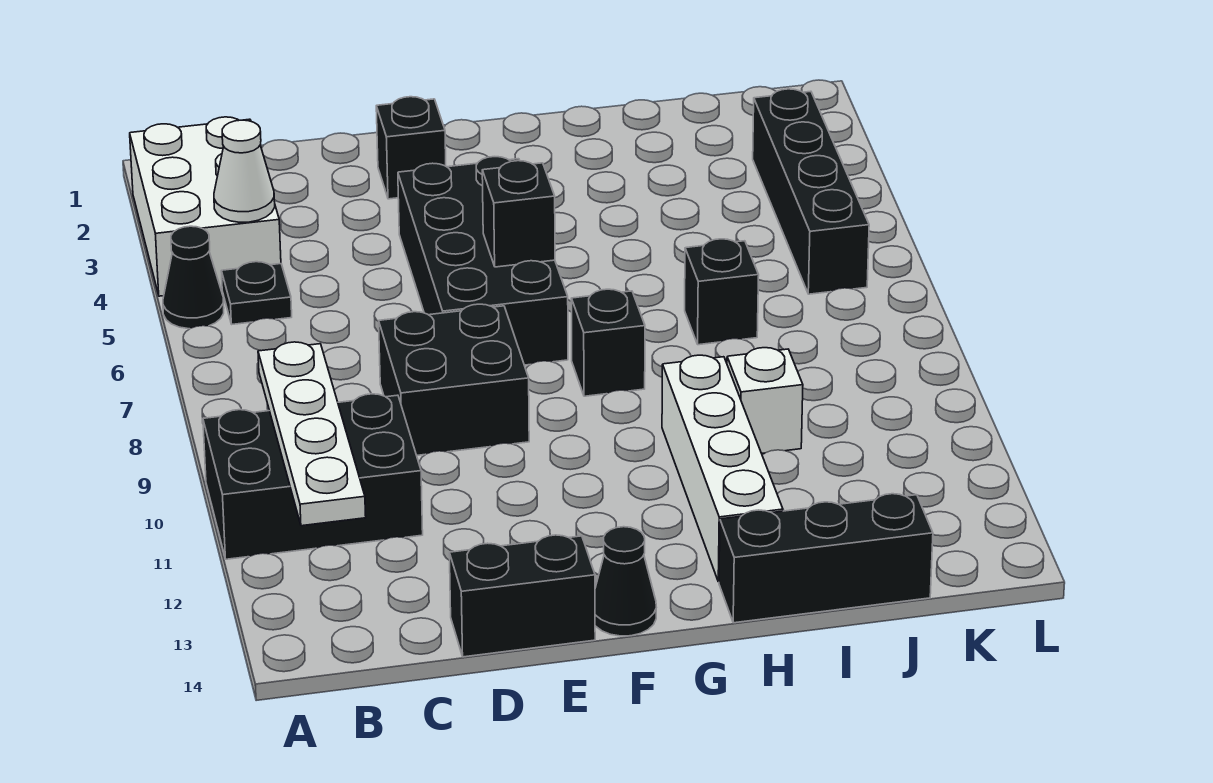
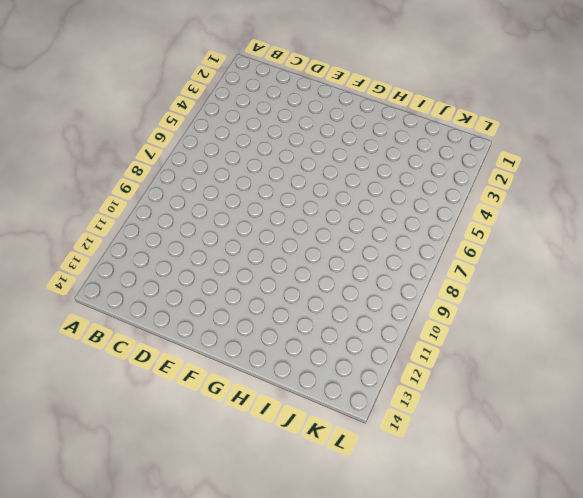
none -> white 2x3 brick [130,117,281,296]
none -> black 1x1 cone [163,226,224,329]
none -> black 2x3 brick [203,394,423,559]

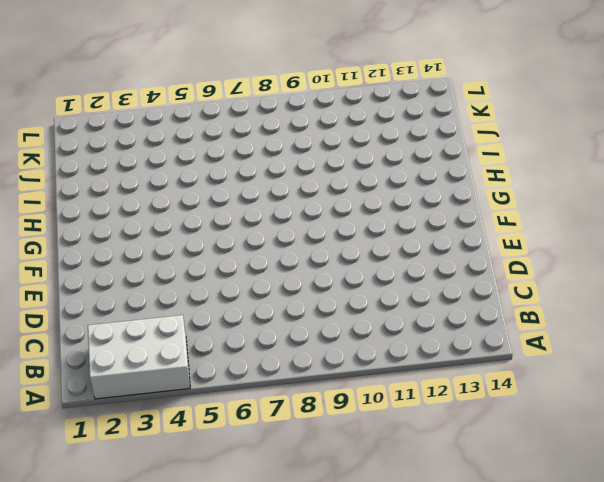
none -> black 1x1 cone [163,226,224,329]
none -> black 2x3 brick [203,394,423,559]
none -> black 1x1 plate [221,262,292,324]

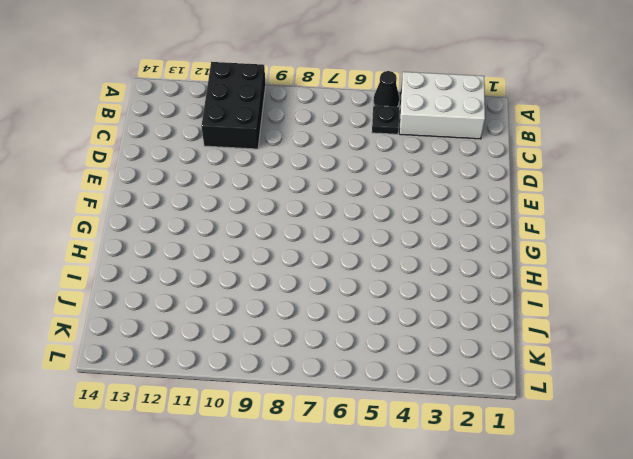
none -> black 2x2 brick [379,304,529,455]
none -> black 1x2 brick [449,535,595,657]
none -> black 1x1 brick [376,97,446,199]

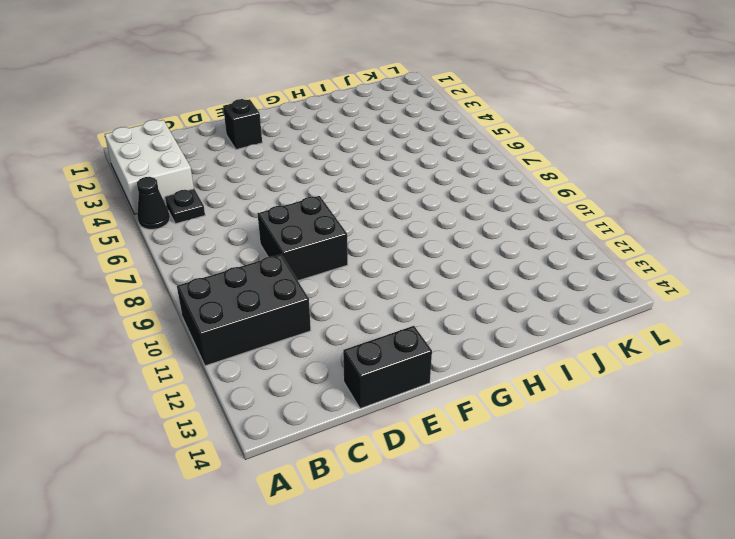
none -> black 2x4 brick [398,157,568,365]
none -> black 1x1 cone [595,527,656,636]
none -> black 1x1 brick [571,289,645,396]

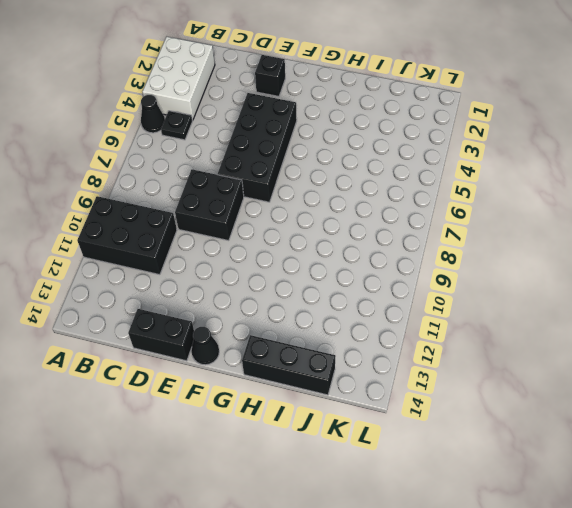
none -> black 1x1 brick [571,289,645,396]
none -> white 1x4 brick [662,355,783,582]
none -> black 1x1 brick [685,239,759,345]

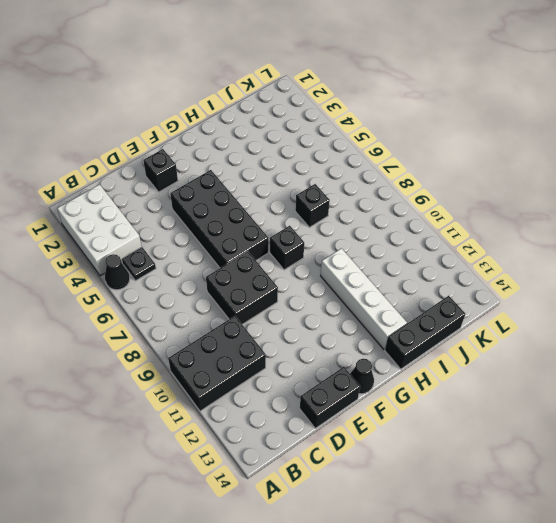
none -> white 1x1 brick [727,348,803,454]
none -> black 1x4 brick [753,89,869,294]
none -> white 1x1 cone [214,120,275,222]

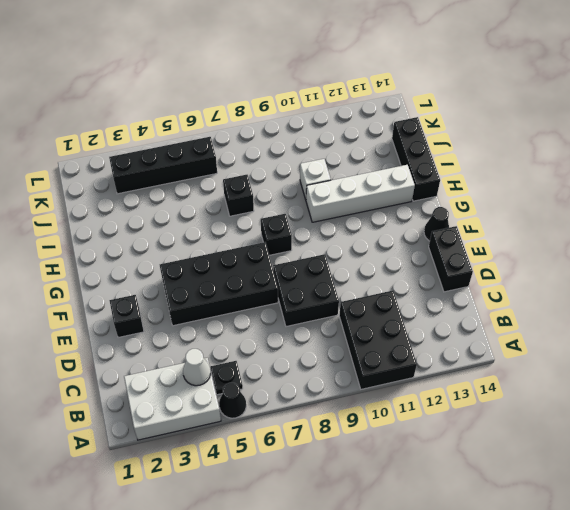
none -> white 1x4 plate [258,342,366,526]
none -> black 1x1 brick [482,161,555,267]

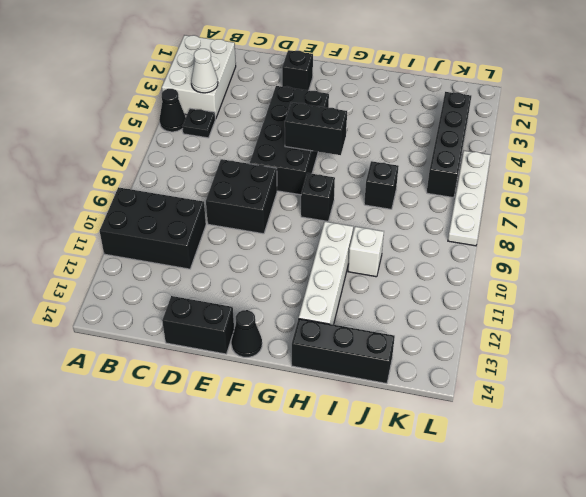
black 1x2 brick [285,102,347,155] -> black 1x1 brick [482,161,555,267]
white 1x4 plate [448,151,490,246] -> white 1x4 plate moved to [258,342,366,526]

